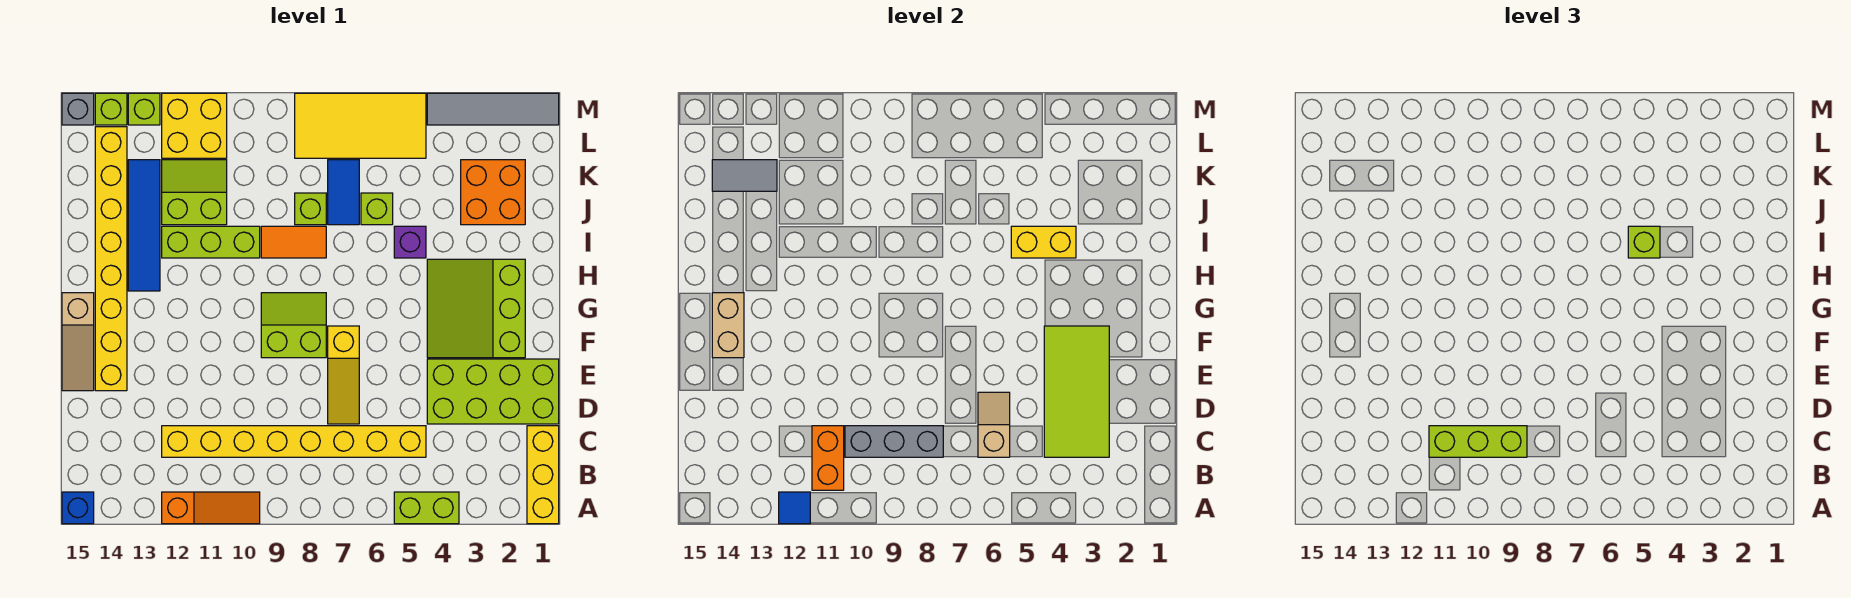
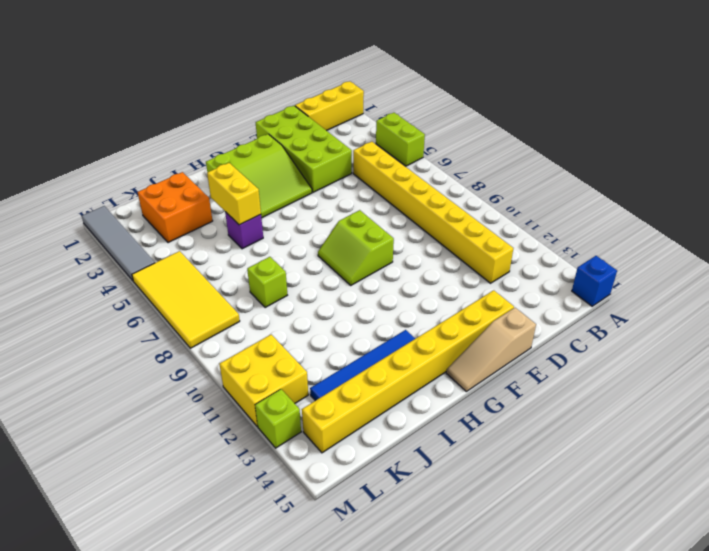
tan 1x3 slope [446,308,536,391] -> tan 1x3 slope turned to [62,293,94,391]
none -> orange 1x3 slope [162,492,260,524]
none -> yellow 1x3 slope [328,326,359,424]
none -> orange 1x2 tile [261,226,326,258]
none -> lime 1x3 brick [162,226,260,258]

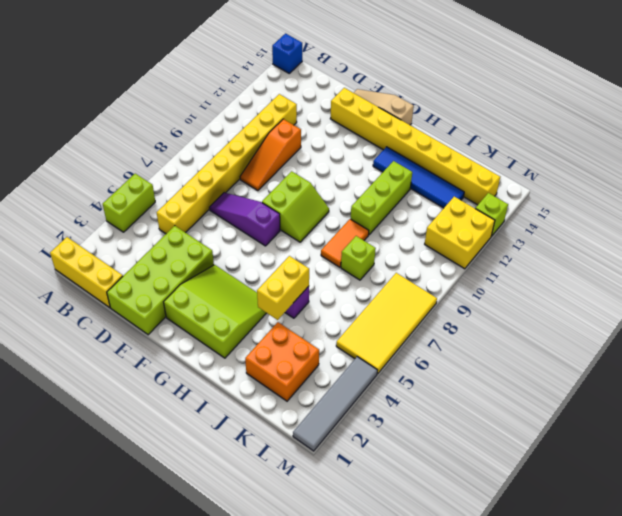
purple 1x3 slope [209,193,280,246] -> yellow 1x3 slope [328,326,359,424]
orange 1x3 slope [240,119,301,191] -> orange 1x3 slope moved to [162,492,260,524]
none -> lime 1x1 brick [361,193,393,225]
none -> blue 1x2 tile [328,160,359,225]
none -> lime 2x2 slope [162,160,227,225]
none -> lime 1x1 brick [95,93,127,125]

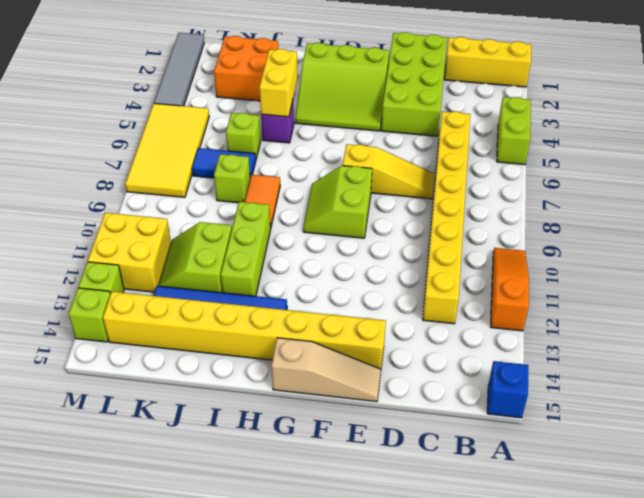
none -> grey 1x1 brick [62,93,94,125]
none -> blue 1x1 tile [779,492,810,524]
none -> orange 1x2 brick [812,426,844,490]
none -> lime 2x4 tile [1044,326,1109,457]

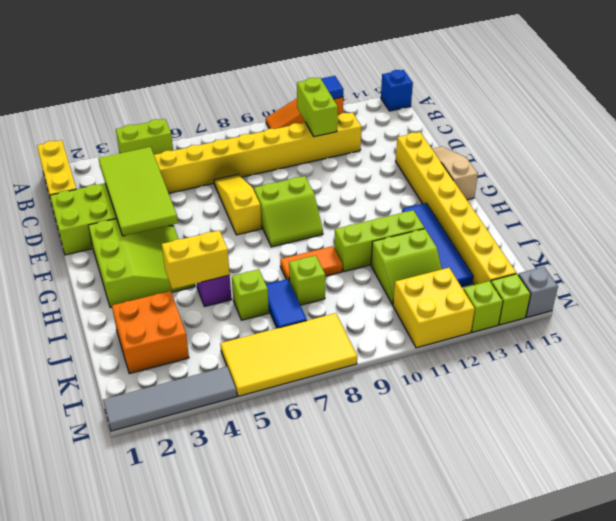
lime 1x2 brick [297,78,338,137] -> orange 1x2 brick [812,426,844,490]
none -> tan 1x2 slope [978,392,1010,457]
none -> grey 1x3 brick [845,426,943,457]
none -> tan 1x2 brick [712,293,744,358]
none -> grey 1x2 tile [712,160,777,191]

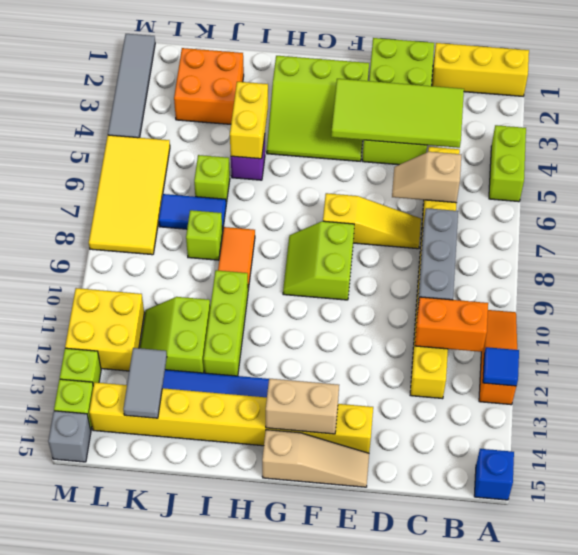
none -> lime 1x3 brick [1429,426,1527,457]
none -> lime 1x1 brick [1628,226,1660,258]

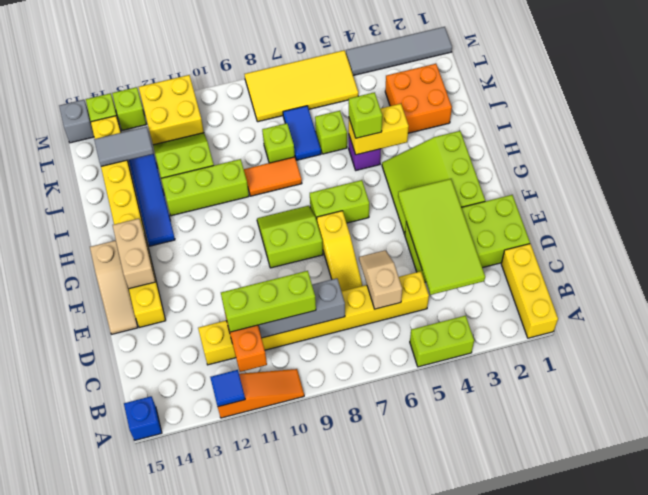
lime 1x2 brick [310,180,369,223] -> none

